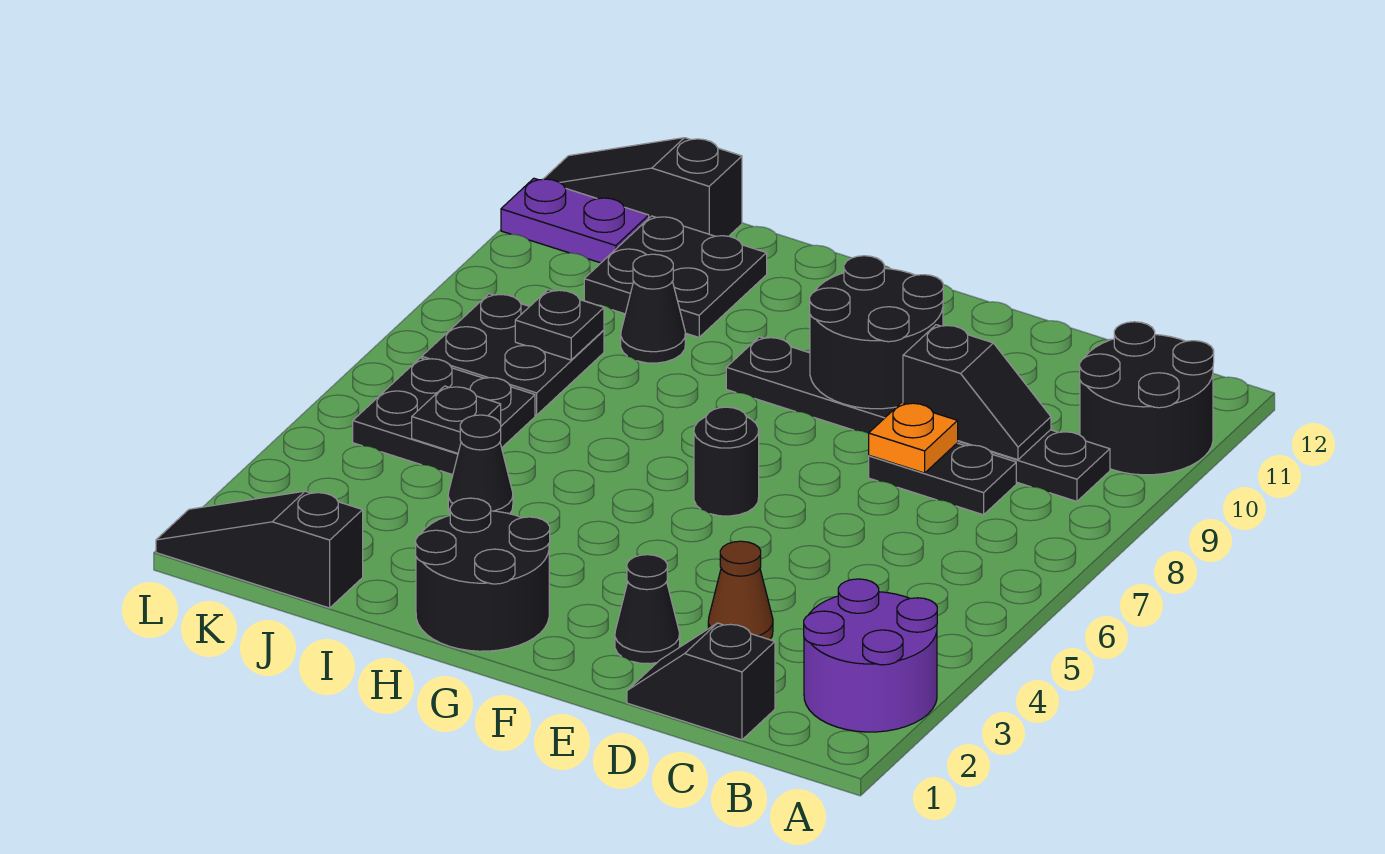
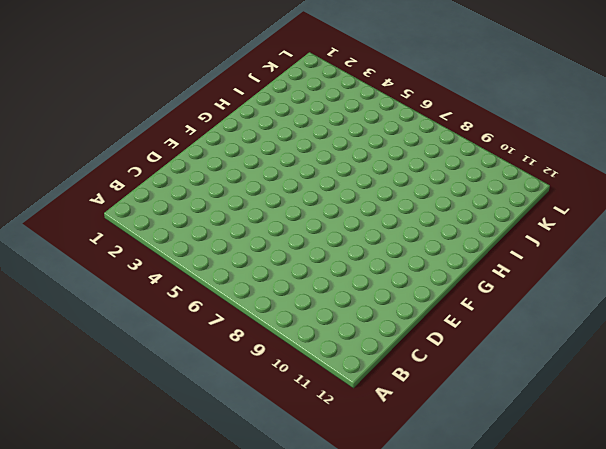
none -> purple 2x2 round brick [804,579,937,732]
none -> black 2x2 round brick [1080,322,1214,475]
none -> black 1x6 plate [726,337,1110,501]

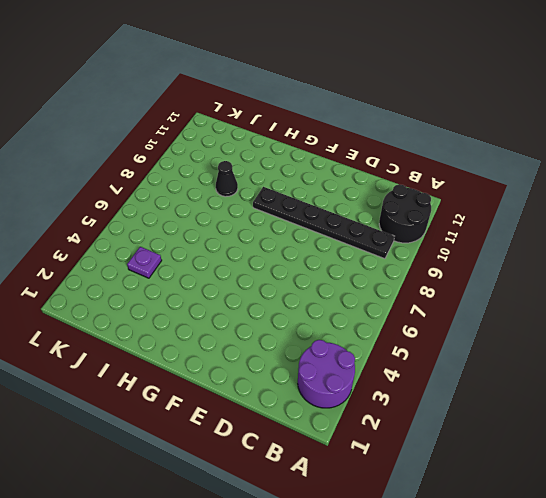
purple 1x1 plate [127,247,162,278] -> none
none -> black 1x2 slope [627,623,775,740]
none -> black 1x2 plate [869,443,1016,515]
none -> brown 1x1 cone [708,541,773,640]

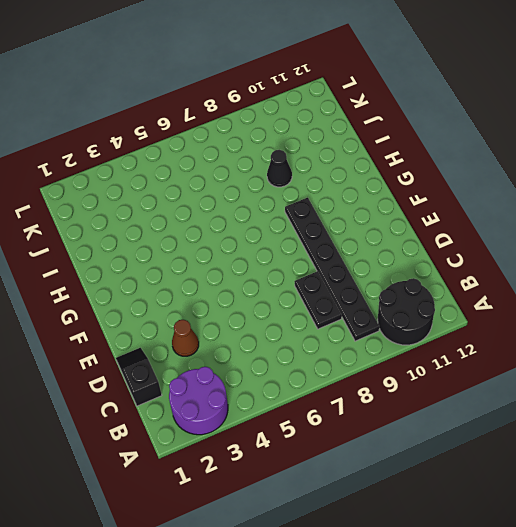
none -> black 1x1 cone [615,555,680,664]
none -> black 1x1 round brick [694,407,759,516]
none -> black 2x2 round brick [416,498,550,651]

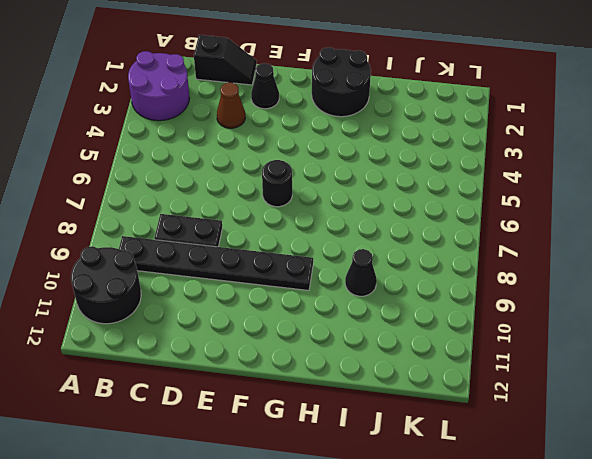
none -> black 1x1 cone [448,415,513,514]
none -> black 2x2 plate [584,216,767,337]
none -> black 1x3 slope [156,491,363,608]

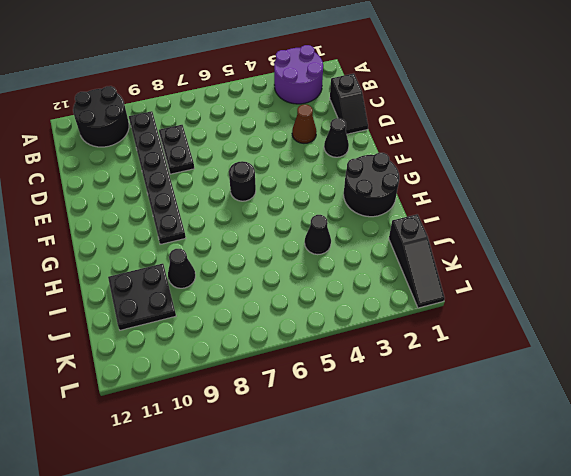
none -> black 2x2 plate [353,358,535,475]
none -> black 2x2 plate [422,294,604,415]
none -> black 1x3 slope [544,138,742,236]

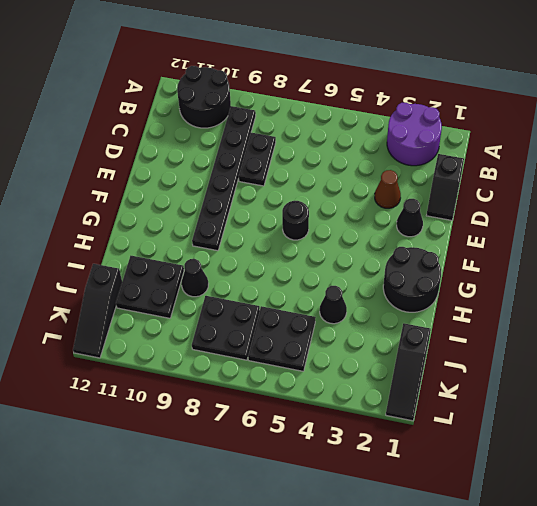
none -> purple 1x2 plate [501,178,649,263]
none -> black 1x2 slope [903,325,1051,460]
none -> orange 1x1 plate [869,403,958,473]

